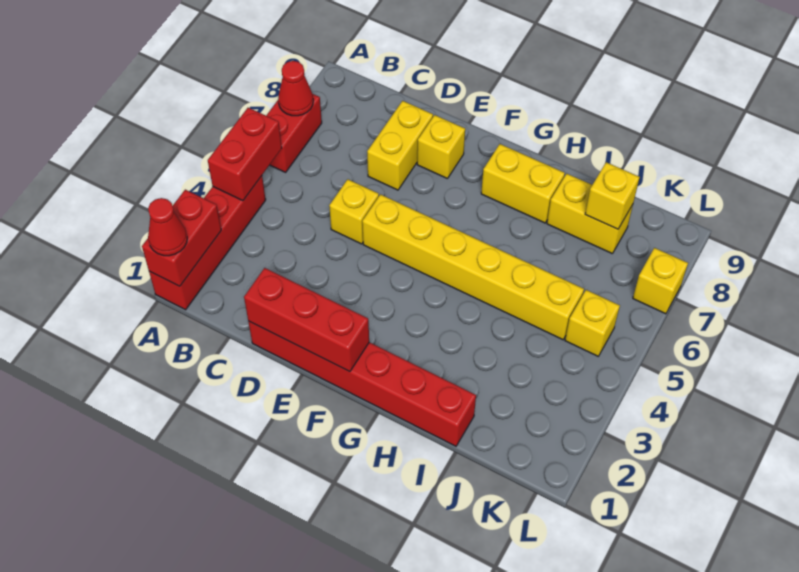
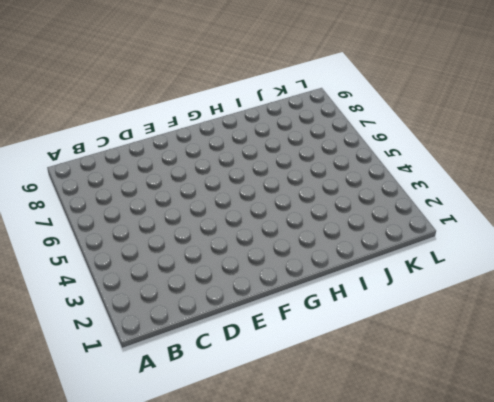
none -> red 1x4 brick [149,176,266,310]
none -> red 1x2 brick [266,94,322,172]
none -> red 1x6 brick [248,321,476,446]

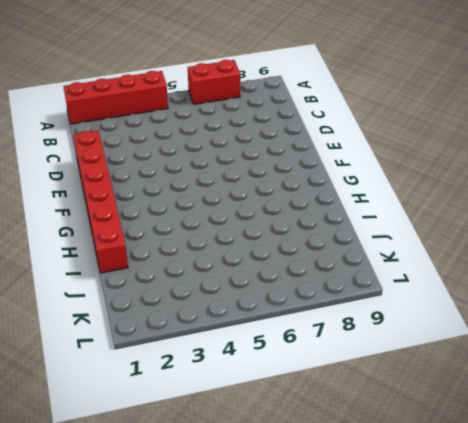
none -> yellow 1x1 brick [329,179,379,244]
none -> yellow 1x2 brick [367,101,433,190]
none -> yellow 1x6 brick [362,194,584,340]

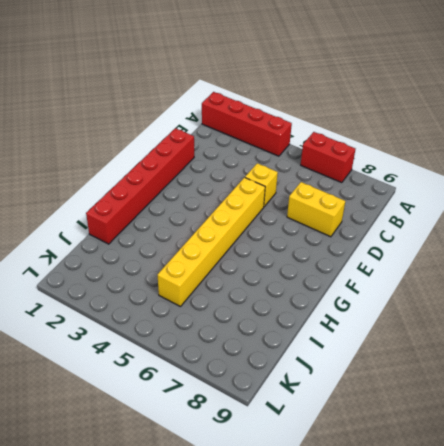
none -> yellow 1x1 brick [417,115,465,179]
none -> yellow 1x2 brick [481,144,565,223]
none -> yellow 1x2 brick [547,174,633,254]

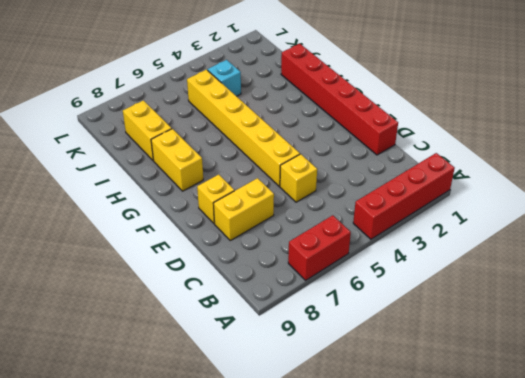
cyan 1x1 brick [207,60,241,96] -> none
none -> yellow 1x1 brick [565,290,620,356]
none -> yellow 1x1 brick [633,248,688,314]
none -> red 1x2 brick [142,190,221,286]

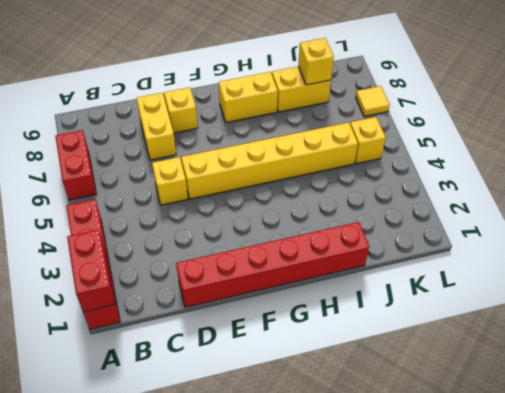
yellow 1x1 tile [356,86,390,116] -> yellow 1x1 brick [633,248,688,314]
none -> red 1x2 brick [208,108,282,201]
none -> red 1x1 cone [278,61,313,116]
none -> red 1x3 brick [244,268,369,372]

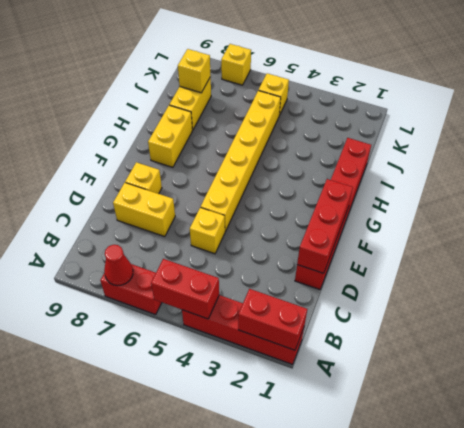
none -> red 1x1 cone [148,198,187,256]

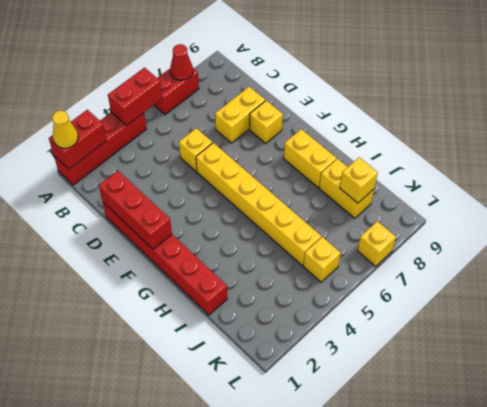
yellow 1x1 cone [52,111,78,148] -> red 1x1 cone [148,198,187,256]

